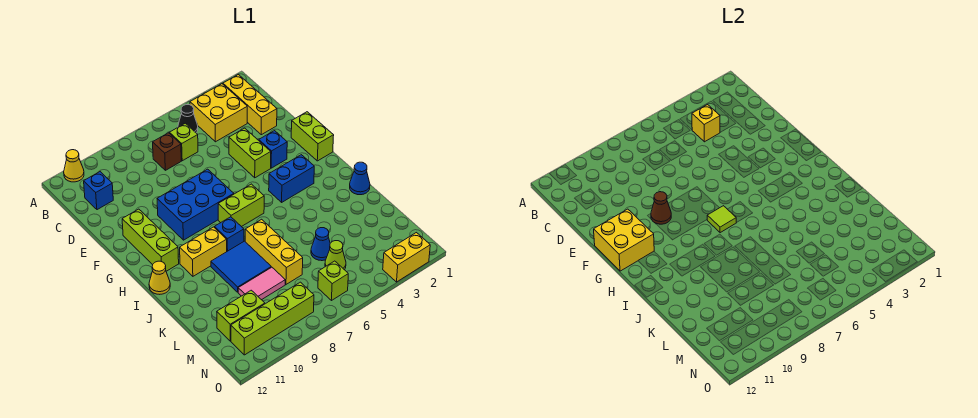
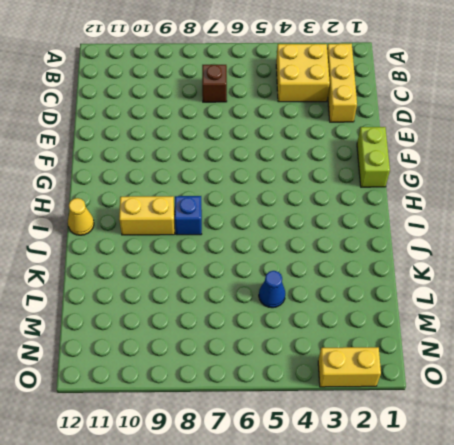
none -> yellow 1x1 cone [64,150,84,182]
none -> black 1x1 cone [178,105,198,133]
none -> lime 1x1 brick [169,123,198,161]
none -> blue 1x1 brick [84,172,113,210]

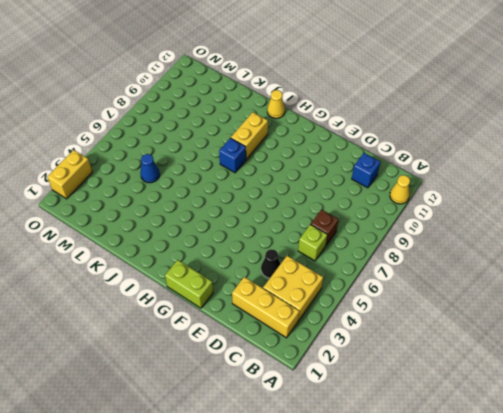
black 1x1 cone [261,249,280,278] -> black 1x1 cone moved to [178,105,198,133]
none -> lime 1x2 brick [229,128,271,178]
none -> blue 1x1 brick [259,131,287,168]
none -> blue 2x3 brick [157,169,234,240]
none -> lime 1x3 brick [122,209,179,271]

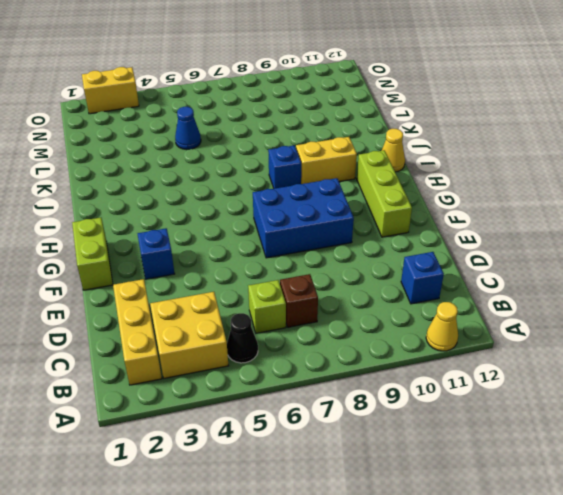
none -> lime 1x2 brick [229,128,271,178]
none -> blue 1x2 brick [269,155,314,202]
none -> lime 1x2 brick [218,184,264,227]
none -> blue 1x1 cone [350,162,370,195]

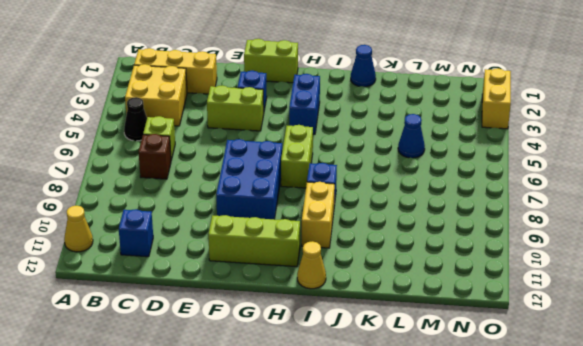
none -> yellow 1x3 brick [245,219,303,284]
none -> blue 2x2 tile [211,241,271,292]
none -> pink 1x2 tile [238,267,285,300]
none -> lime 1x1 cone [325,241,346,270]

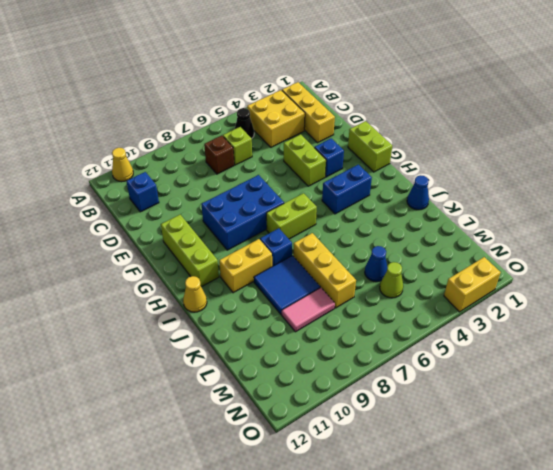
none -> lime 1x2 brick [217,290,265,341]
none -> lime 1x1 brick [318,261,348,301]
none -> lime 1x4 brick [231,282,314,355]
none -> yellow 1x1 brick [692,105,720,142]

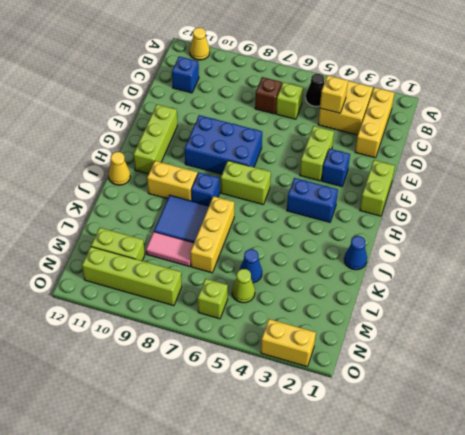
none -> brown 1x1 cone [651,192,671,224]
none -> yellow 2x2 brick [594,209,654,271]
none -> lime 1x1 tile [707,206,736,233]

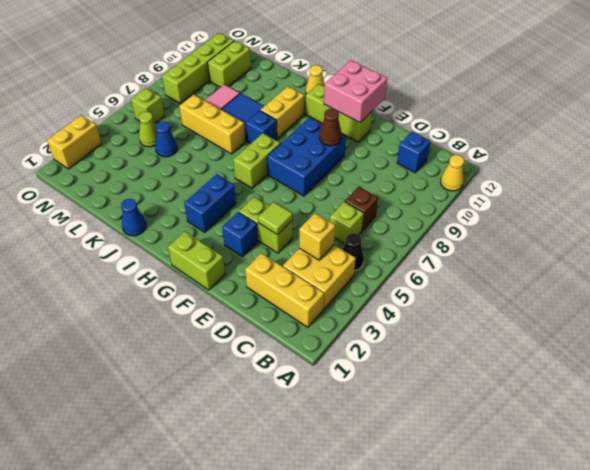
lime 1x1 tile [258,202,293,235] -> lime 1x1 tile moved to [707,206,736,233]
pink 2x2 brick [324,60,387,123] -> yellow 2x2 brick [594,209,654,271]

